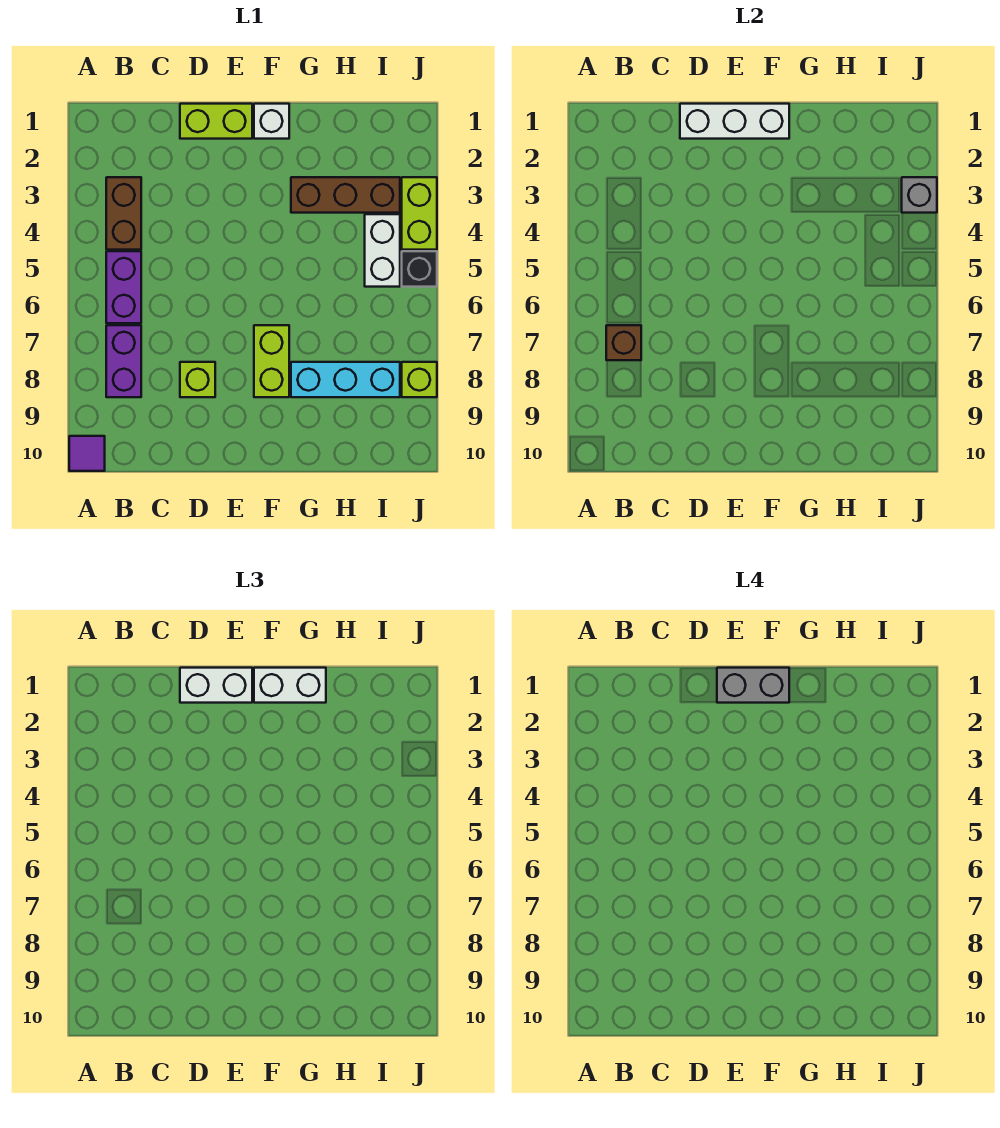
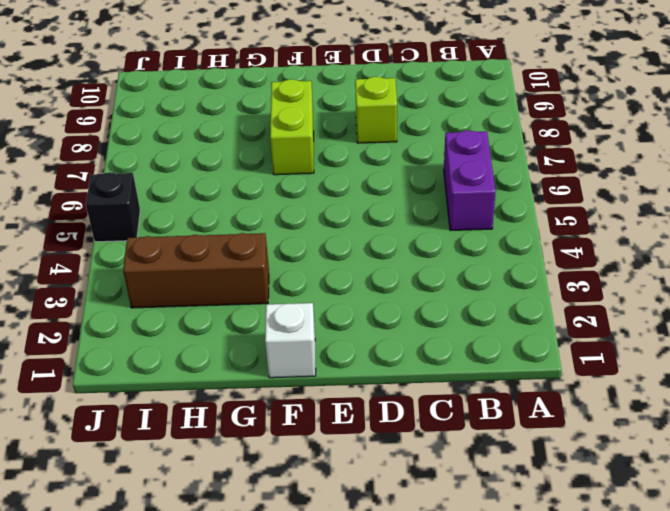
none -> purple 1x1 tile [69,436,105,471]
none -> brown 1x2 brick [106,177,141,250]
none -> purple 1x2 brick [106,325,141,397]

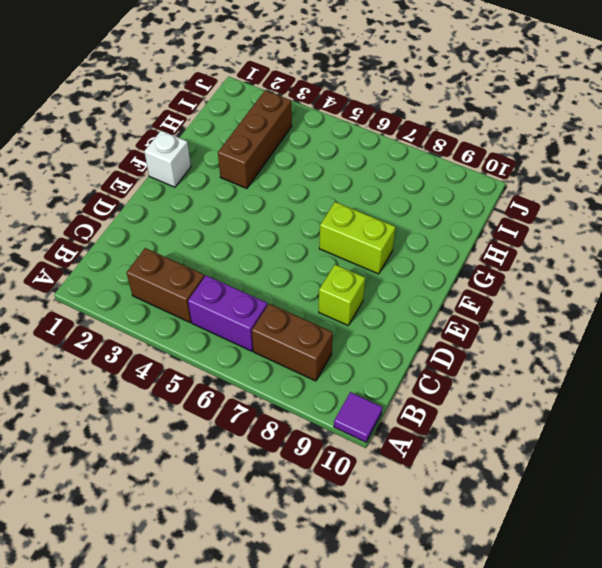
brown 1x2 brick [252,304,333,381] -> purple 1x2 brick [106,325,141,397]
none -> lime 1x2 brick [180,104,252,139]
none -> cyan 1x3 brick [291,362,400,397]
none -> white 1x2 brick [365,214,400,287]

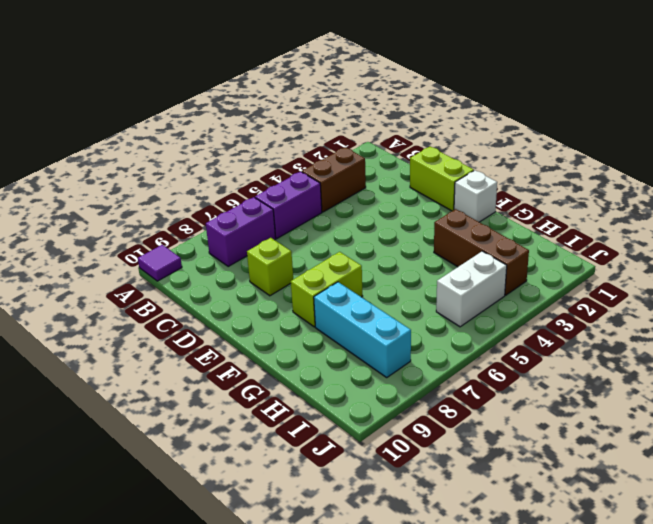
none -> lime 1x2 brick [402,177,437,250]
none -> black 1x1 brick [402,251,437,287]
none -> lime 1x1 brick [402,362,437,397]

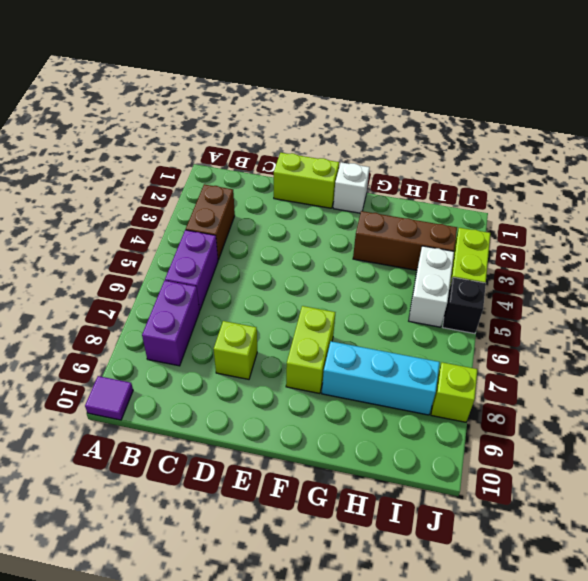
none -> brown 1x1 brick [606,325,641,360]
none -> white 1x3 brick [680,104,789,139]
none -> grey 1x1 brick [902,177,937,213]

